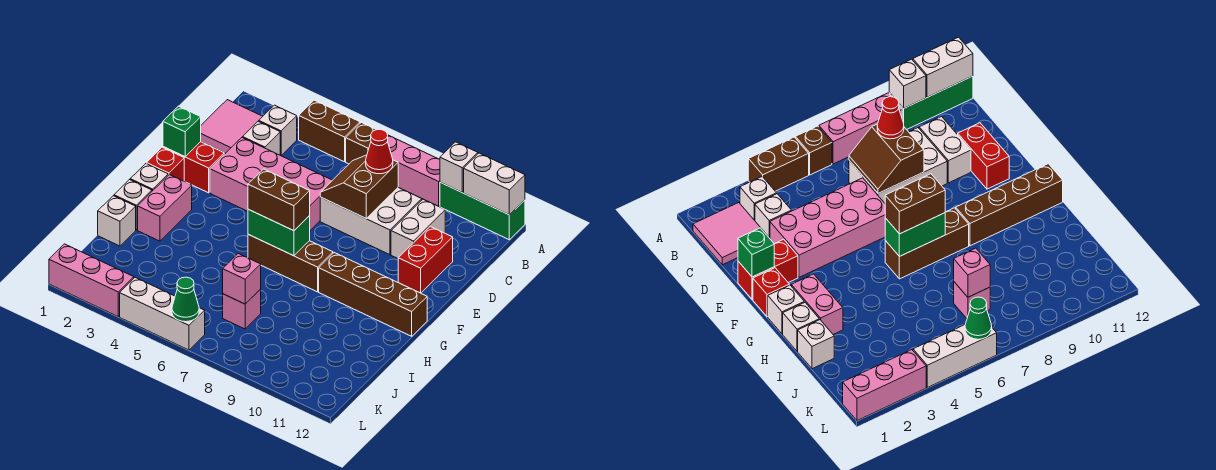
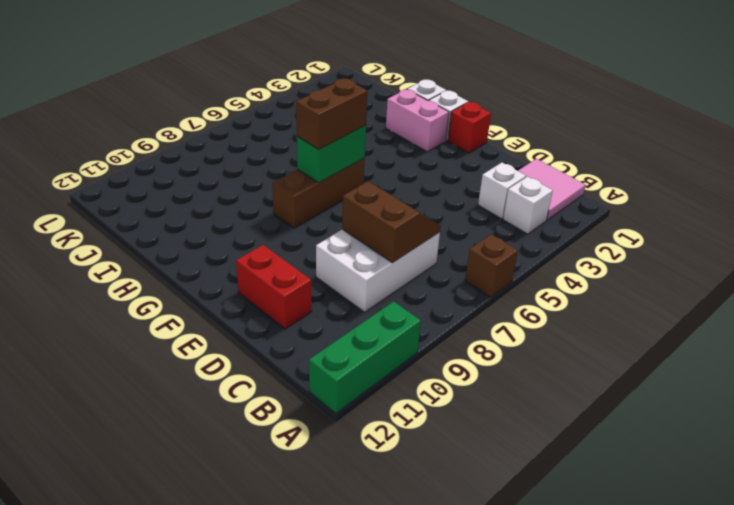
none -> brown 1x2 brick [299,100,360,162]
none -> pink 1x3 brick [387,135,440,206]
none -> white 1x2 brick [391,199,445,258]
none -> pink 2x4 brick [210,138,332,230]

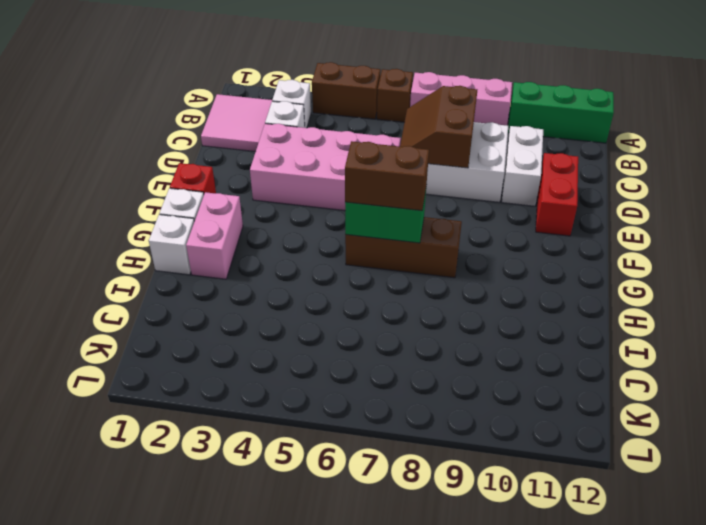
none -> red 1x2 brick [163,142,224,193]
none -> brown 1x4 brick [319,253,427,336]
none -> white 1x1 brick [98,196,136,246]
none -> pink 1x1 brick [223,289,261,329]

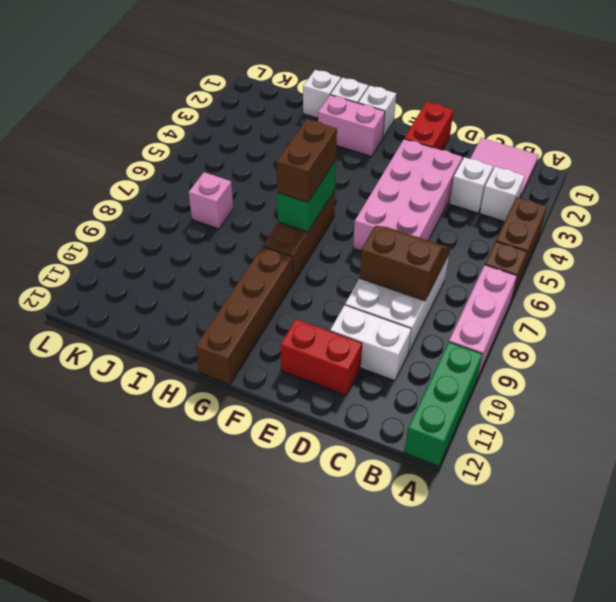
none -> red 1x1 brick [147,147,184,181]
none -> pink 1x3 brick [49,244,134,316]
none -> white 1x3 brick [120,278,205,350]
none -> white 1x1 brick [440,142,478,192]

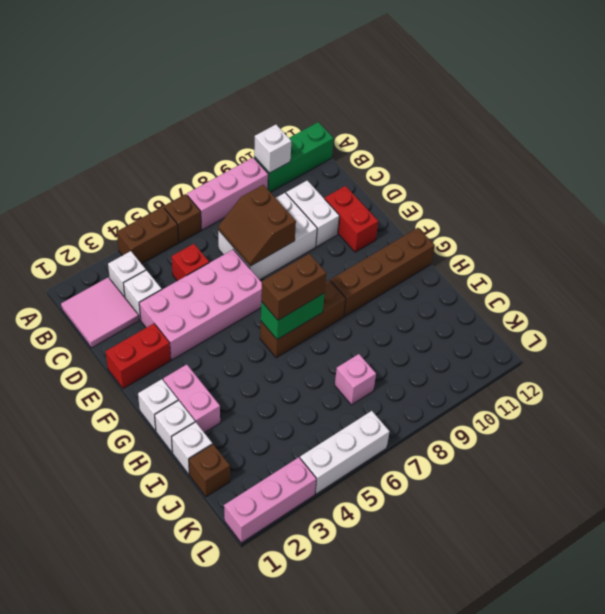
red 1x1 brick [172,244,209,281] -> red 1x1 brick moved to [147,147,184,181]
brown 1x1 brick [189,444,230,497] -> none
none -> white 1x2 brick [464,153,525,215]
none -> green 1x1 brick [163,106,201,157]
none -> pink 1x1 brick [223,254,261,304]
none -> green 1x1 cone [172,277,199,322]

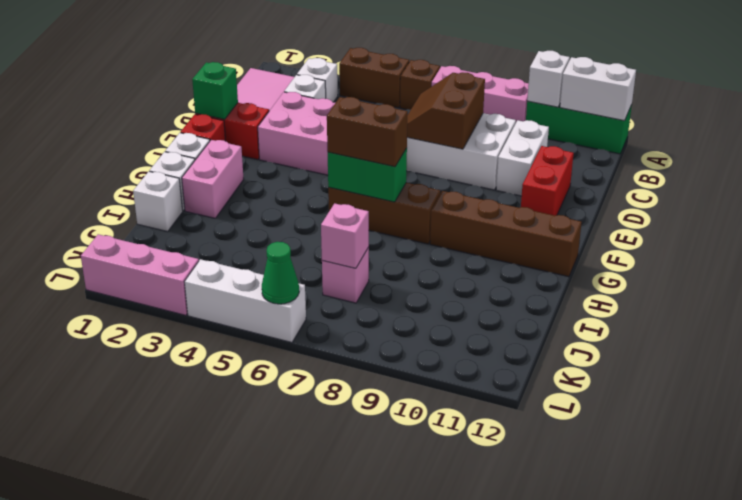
none -> red 1x1 cone [366,129,393,174]

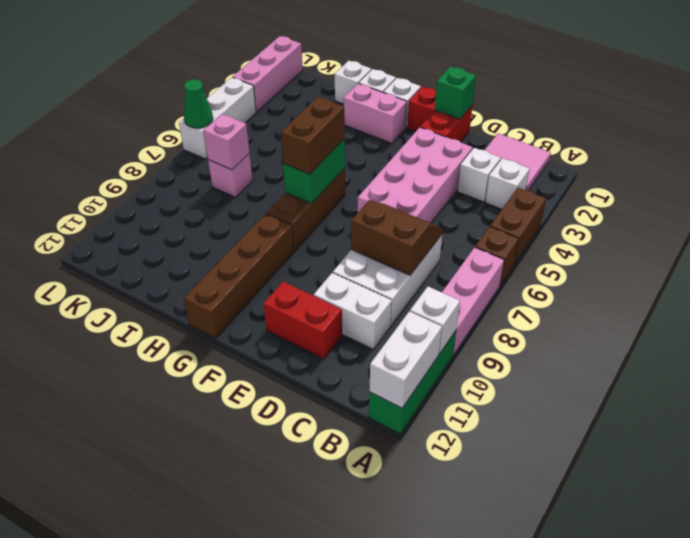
none -> red 1x1 cone [366,129,393,174]

